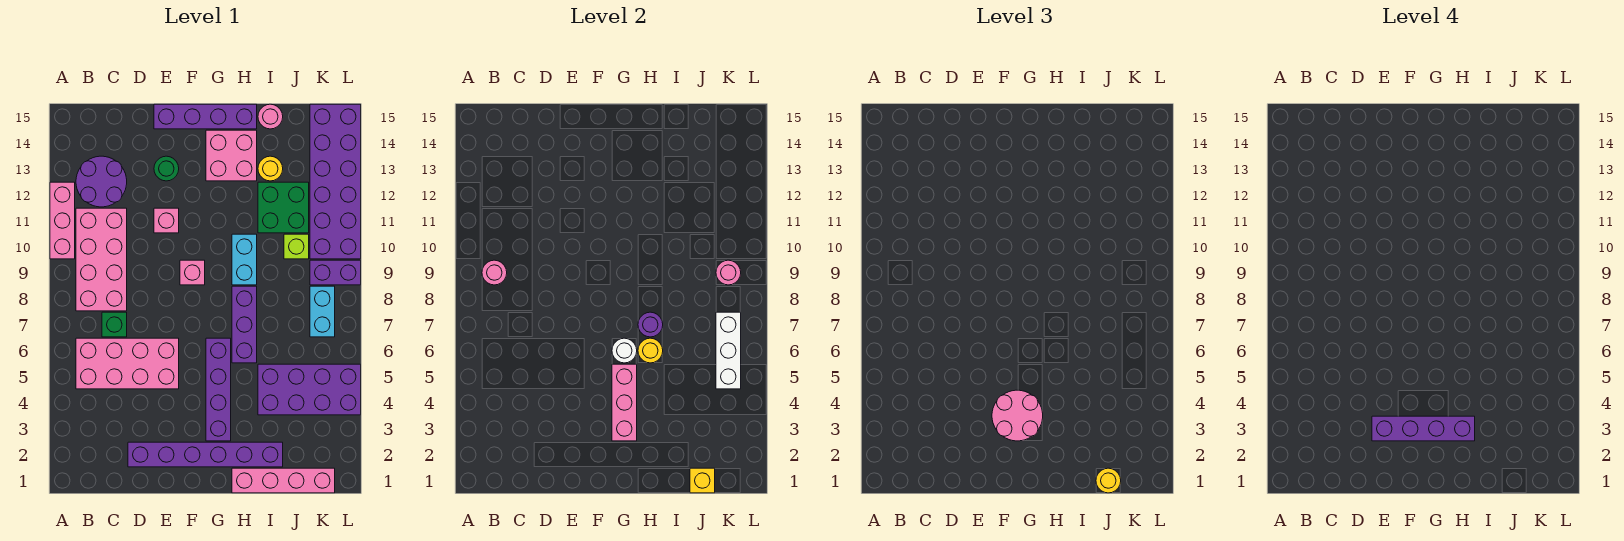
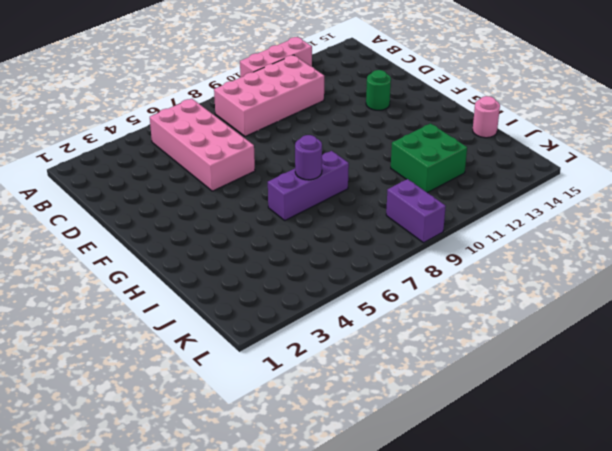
none -> purple 2x2 round brick [76,156,127,207]
none -> green 1x1 brick [102,312,127,337]
none -> purple 1x6 brick [128,442,283,467]
none -> pink 1x1 brick [154,208,179,233]

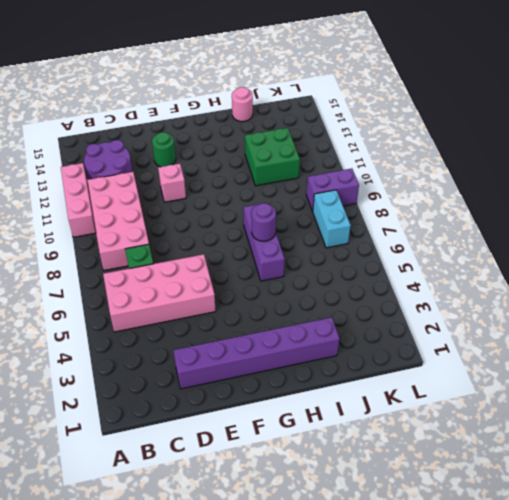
none -> purple 1x4 brick [154,104,257,129]
none -> pink 1x1 brick [180,260,205,285]
none -> purple 1x4 brick [206,338,231,441]
none -> pink 2x2 brick [206,130,257,181]

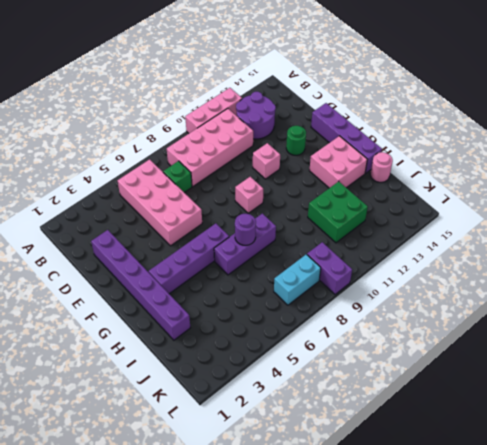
none -> pink 1x4 brick [232,468,335,493]
none -> cyan 1x2 brick [232,234,257,285]
none -> purple 2x4 brick [258,364,361,415]
none -> yellow 1x1 round brick [258,156,283,181]

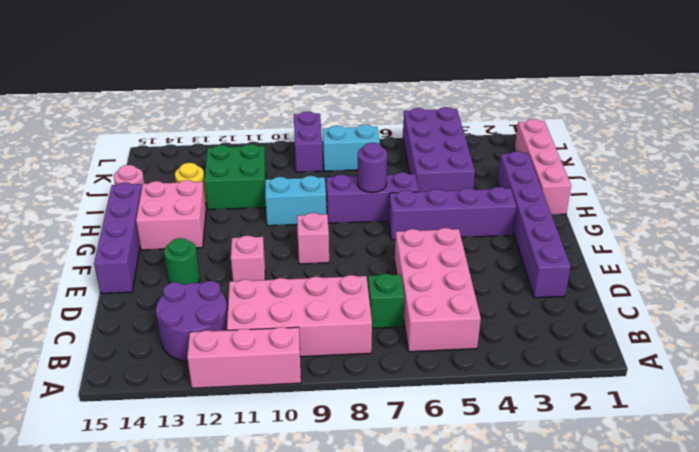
none -> lime 1x1 brick [284,234,309,259]
none -> purple 2x6 brick [310,104,361,259]
none -> pink 1x1 round brick [482,260,507,285]
none -> pink 1x3 brick [612,364,637,441]

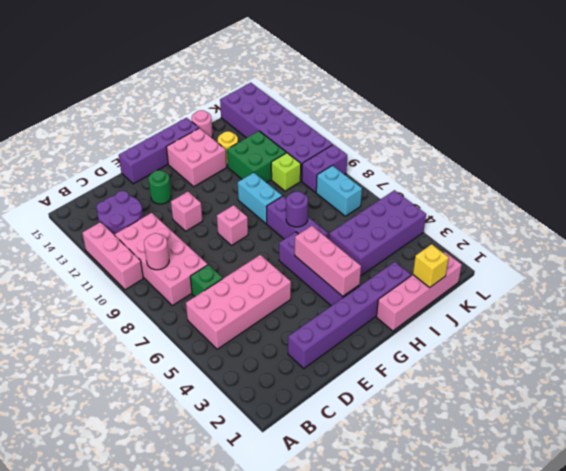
none -> white 1x1 round brick [612,338,637,363]
none -> yellow 1x1 round brick [638,338,663,363]
none -> white 1x3 brick [716,312,741,389]
none -> pink 1x1 round brick [716,260,741,285]

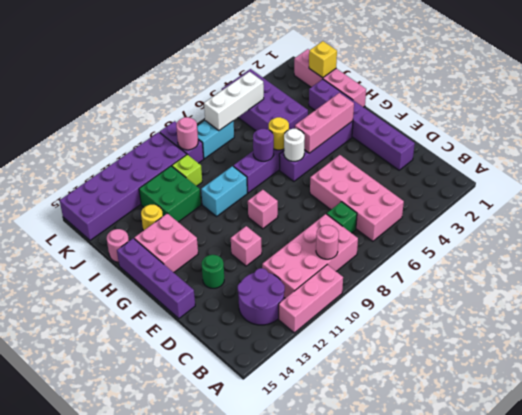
none -> pink 2x2 round brick [992,390,1043,441]
none -> yellow 1x1 round brick [1096,468,1121,493]
none -> purple 1x4 brick [1372,416,1475,441]

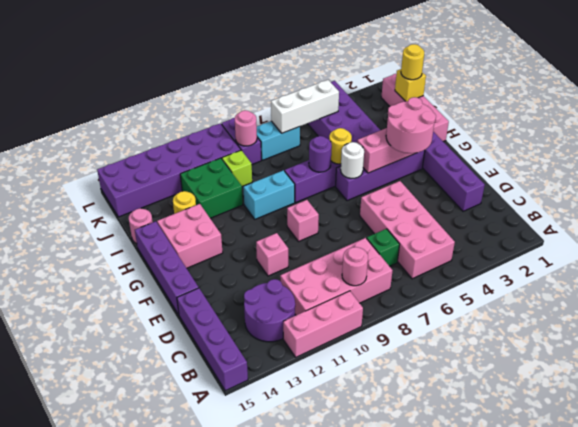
purple 1x4 brick [177,288,248,391] -> purple 1x4 brick moved to [1372,416,1475,441]
none -> green 1x1 round brick [154,156,179,181]

